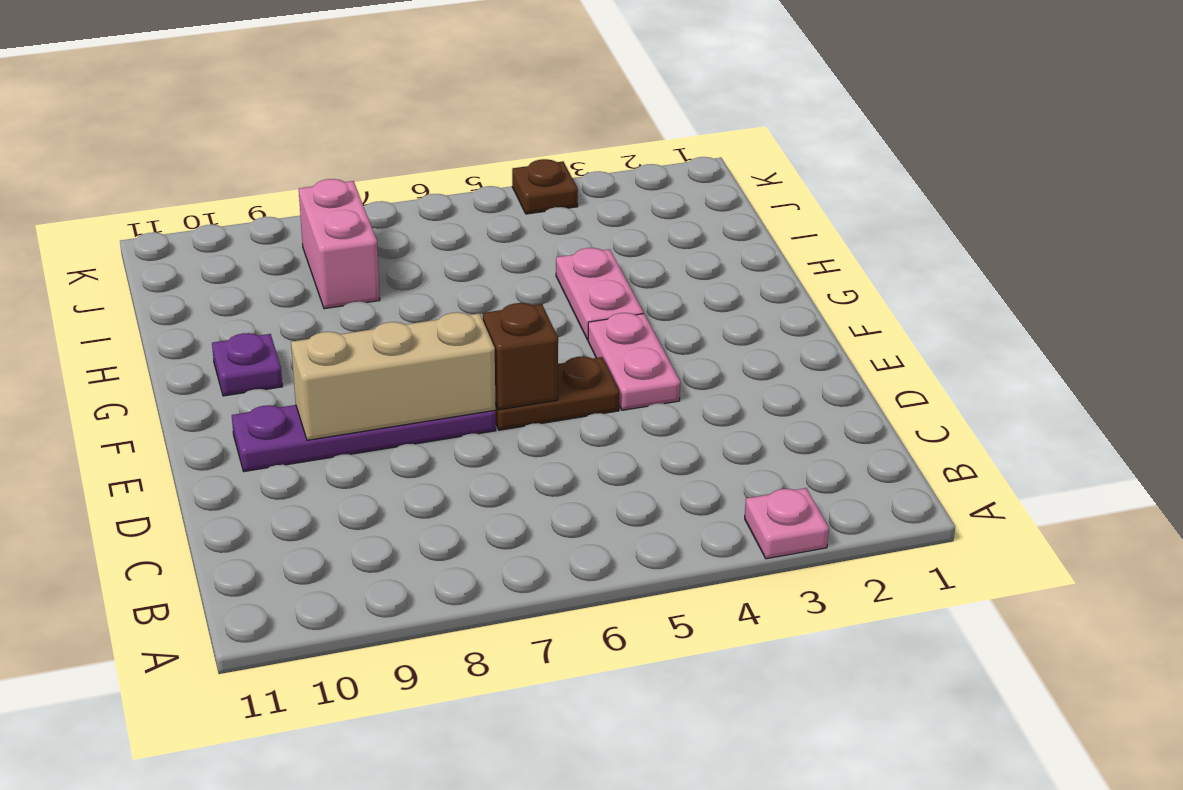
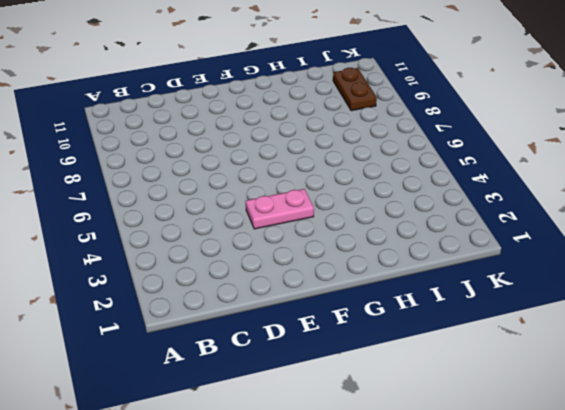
brown 1x2 plate [333,68,377,111] -> brown 1x2 plate moved to [495,357,619,430]
none -> pink 1x1 plate [745,488,829,559]
none -> purple 1x4 plate [232,405,496,472]

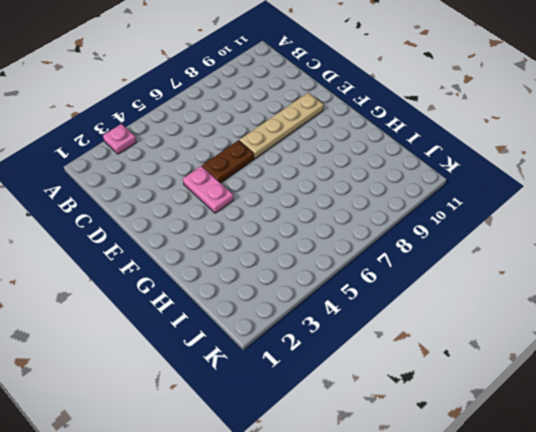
tan 1x4 plate [239,93,324,158] -> purple 1x4 plate [232,405,496,472]
none -> pink 1x2 plate [556,248,643,340]
none -> purple 1x1 plate [212,333,282,396]

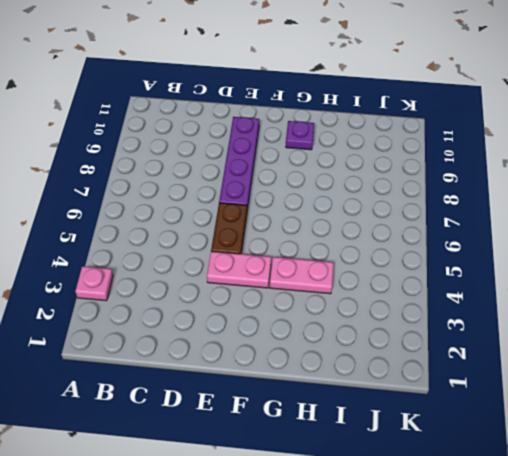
none -> pink 1x2 brick [299,179,380,309]
none -> brown 1x1 plate [512,159,578,214]

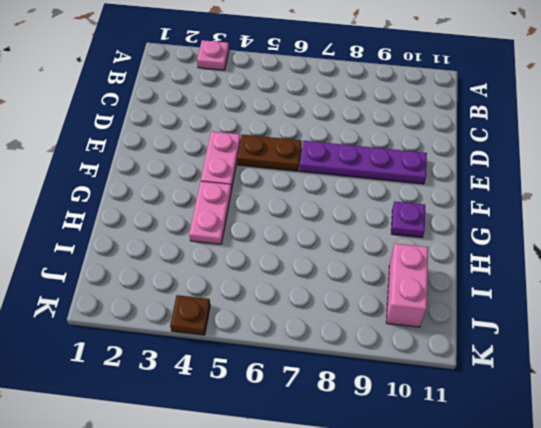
pink 1x2 brick [386,243,428,327] -> pink 1x2 brick moved to [299,179,380,309]
none -> brown 1x1 brick [483,303,558,410]
none -> tan 1x3 brick [291,312,496,440]

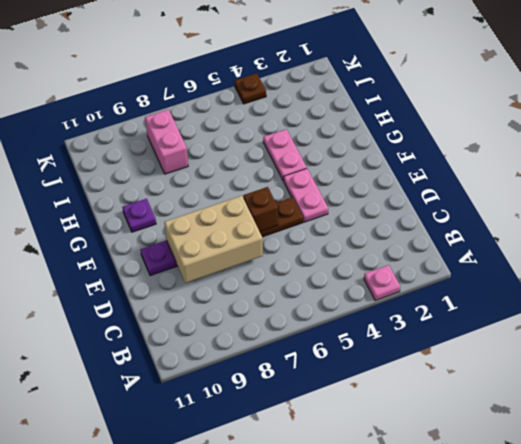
tan 2x3 brick [164,196,263,283] -> tan 1x3 brick [291,312,496,440]

